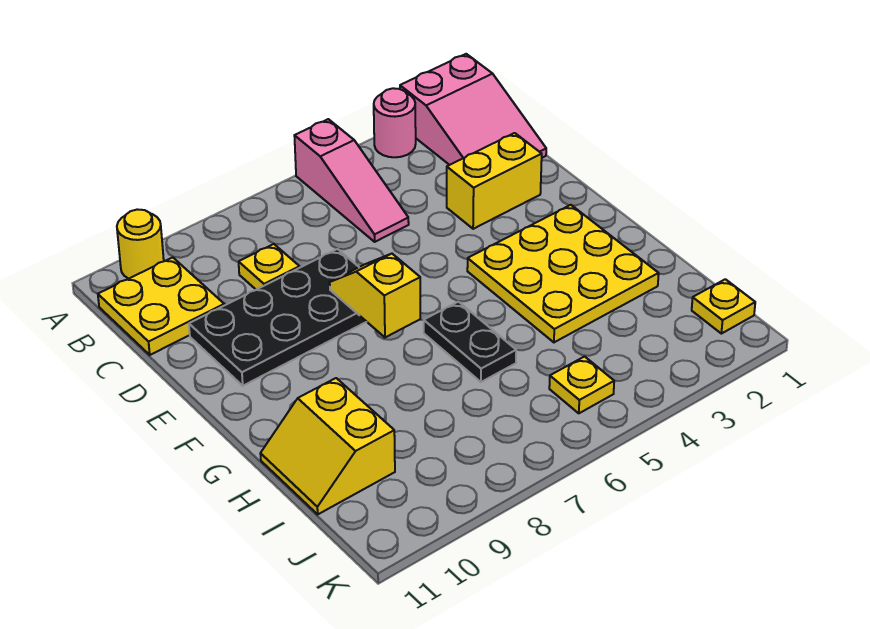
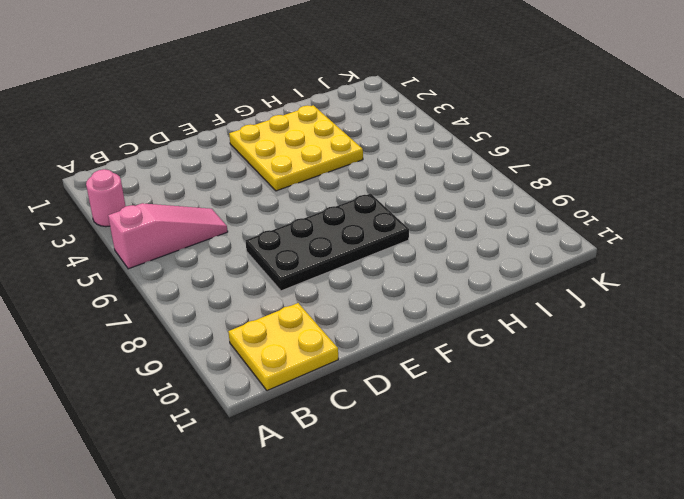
black 2x4 plate [245,194,409,291] -> black 2x4 plate turned to [189,249,366,386]
none -> pink 2x3 slope [400,54,546,165]
none -> yellow 1x1 round brick [117,209,164,279]
none -> yellow 1x1 plate [239,244,300,290]

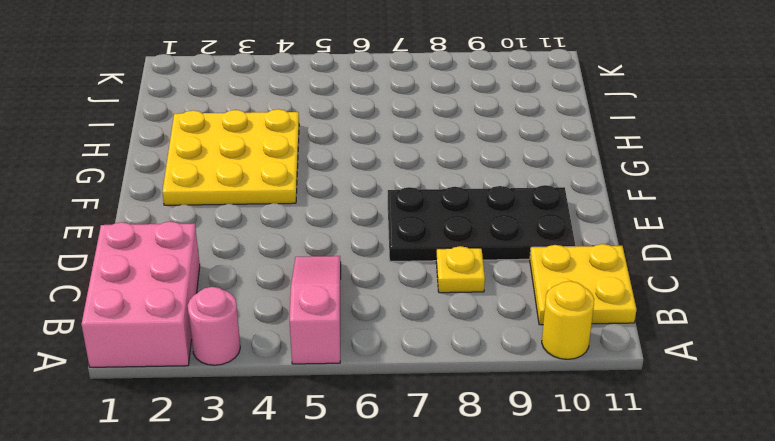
pink 2x3 brick [81,222,200,367] -> pink 2x3 slope [400,54,546,165]
none -> yellow 1x2 brick [447,133,542,229]
none -> black 1x2 plate [424,302,516,382]
none -> yellow 2x2 slope [260,378,395,514]

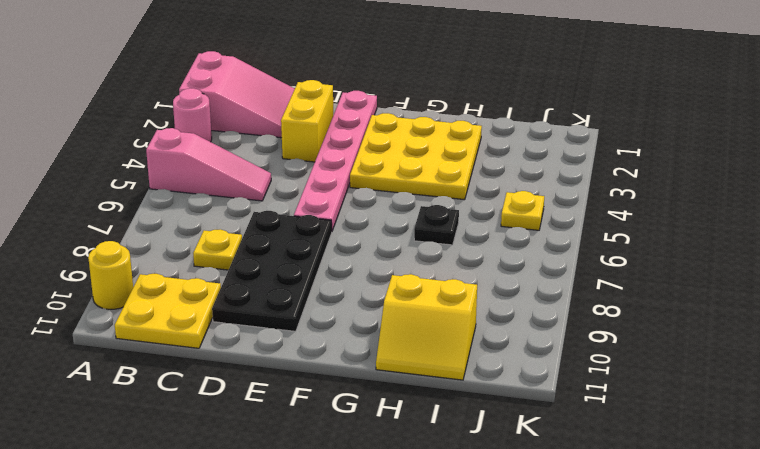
pink 1x6 plate [294,91,377,231] -> none
black 1x1 plate [414,205,459,245] -> black 1x2 plate [424,302,516,382]
none -> yellow 1x1 plate [692,279,755,334]
none -> yellow 1x2 slope [330,254,420,337]

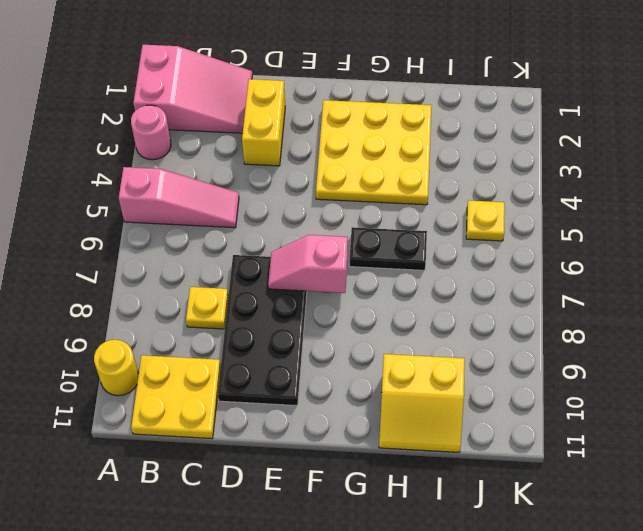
pink 1x2 slope [268,235,348,293] -> yellow 1x2 slope [330,254,420,337]
none -> yellow 1x1 plate [692,279,755,334]

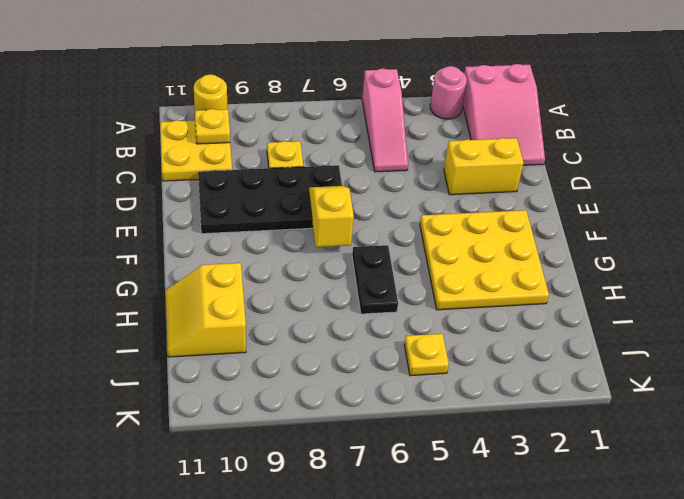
yellow 1x1 plate [195,109,230,144] -> yellow 1x1 plate moved to [692,279,755,334]

